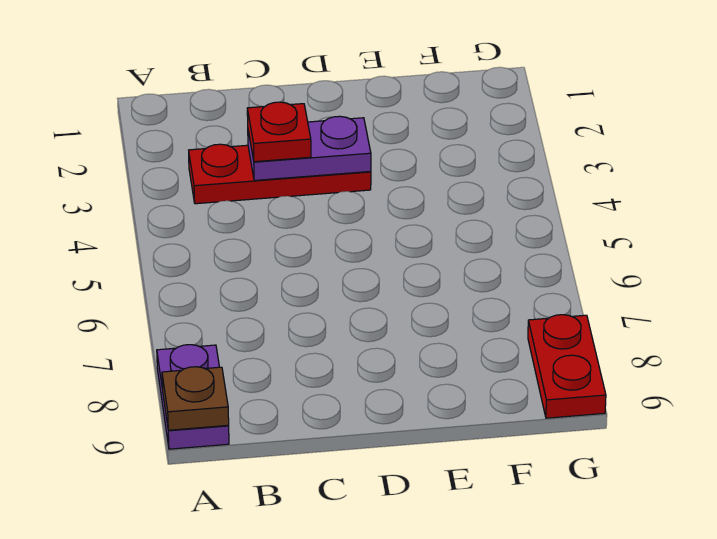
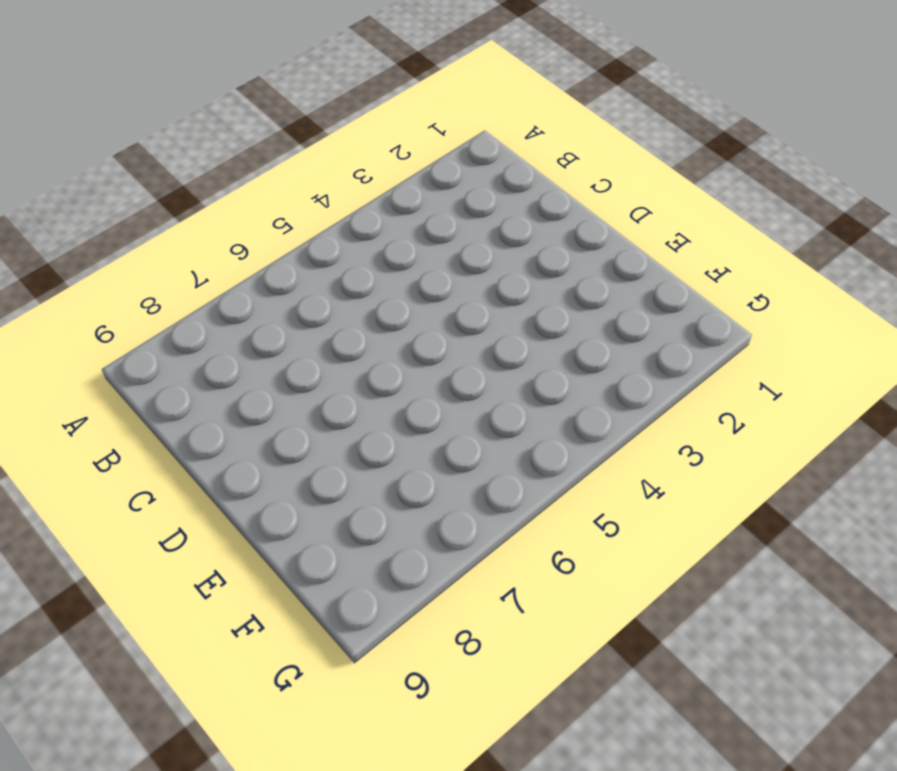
none -> purple 1x2 plate [157,345,229,449]
none -> red 1x3 plate [189,144,371,204]

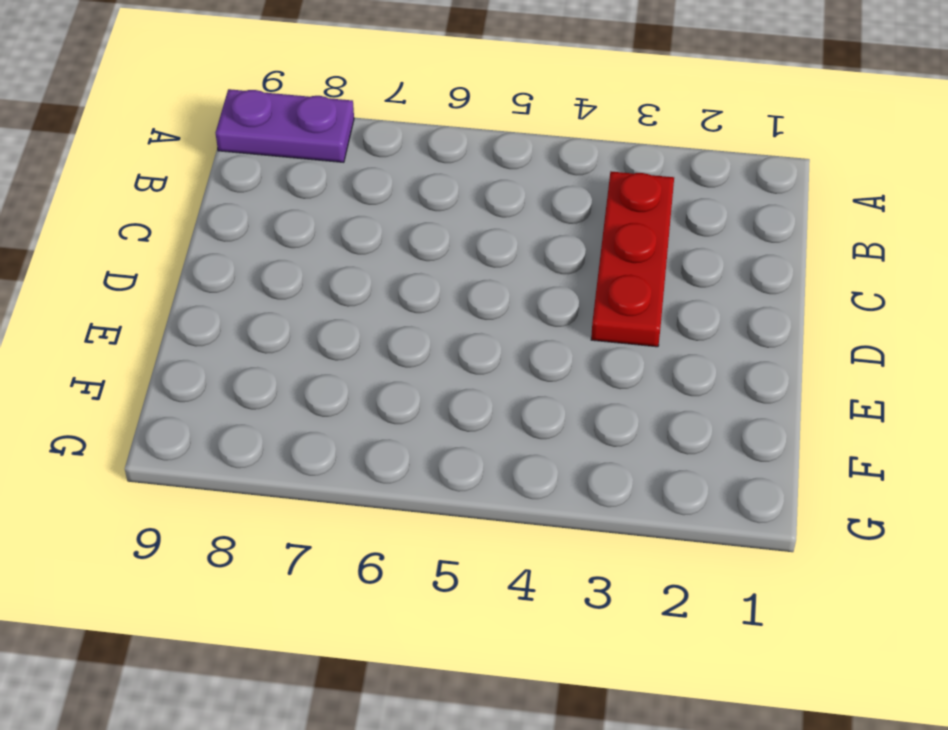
none -> red 1x2 plate [528,315,606,418]
none -> brown 1x1 plate [162,367,229,430]

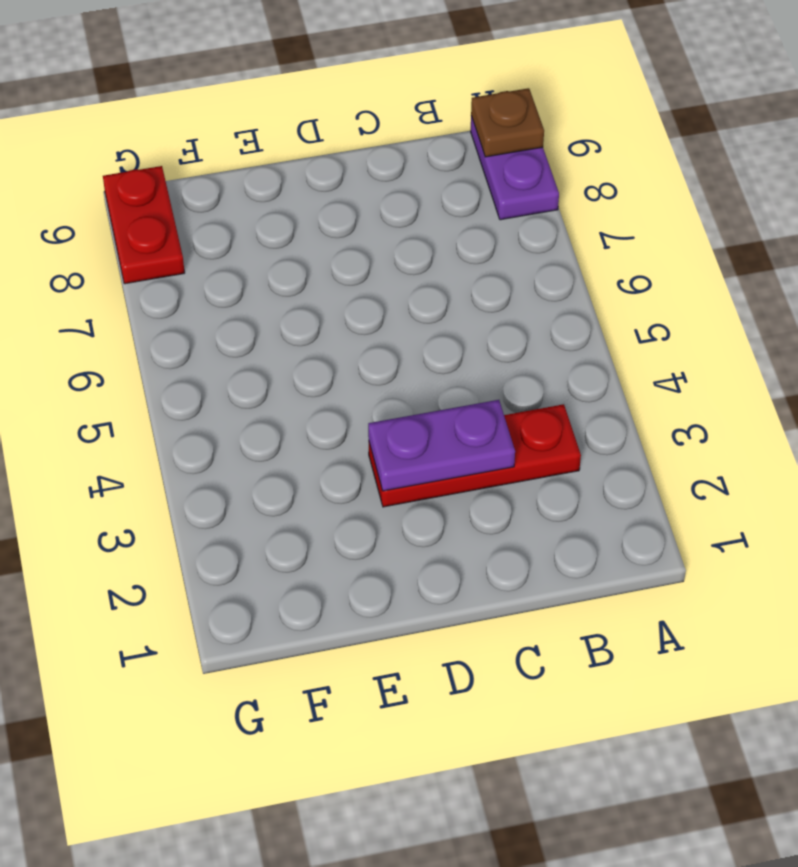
none -> red 1x1 plate [247,102,311,162]

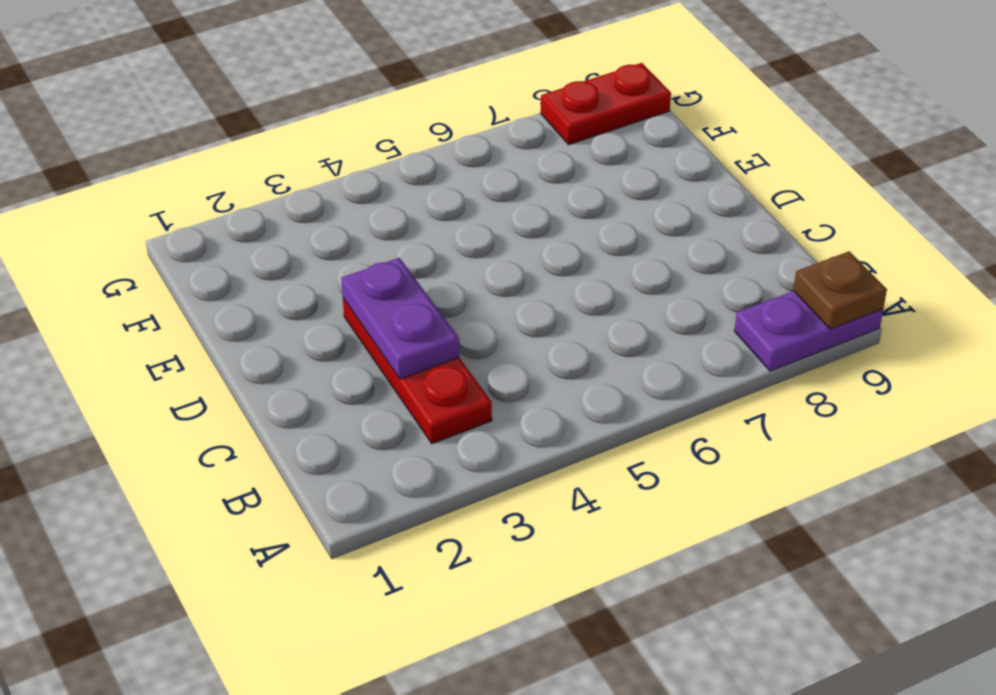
none -> red 1x1 plate [247,102,311,162]

